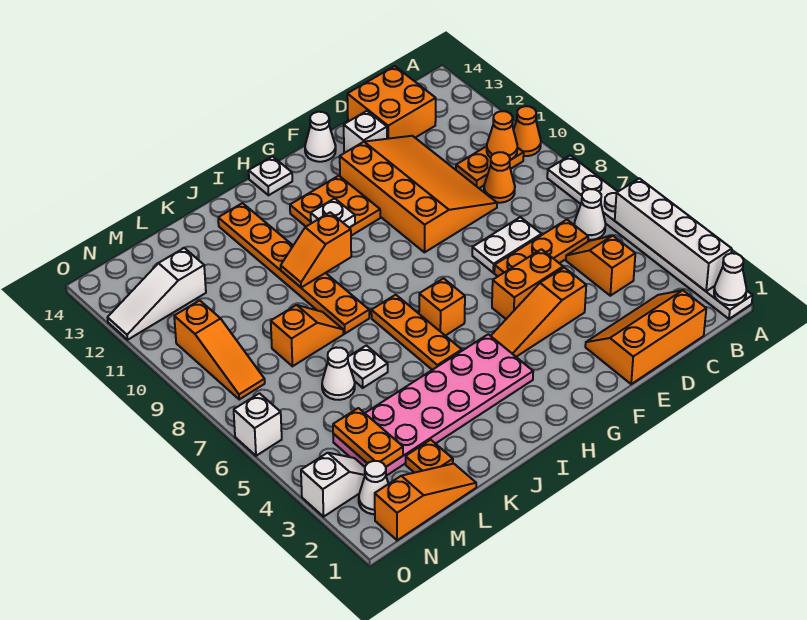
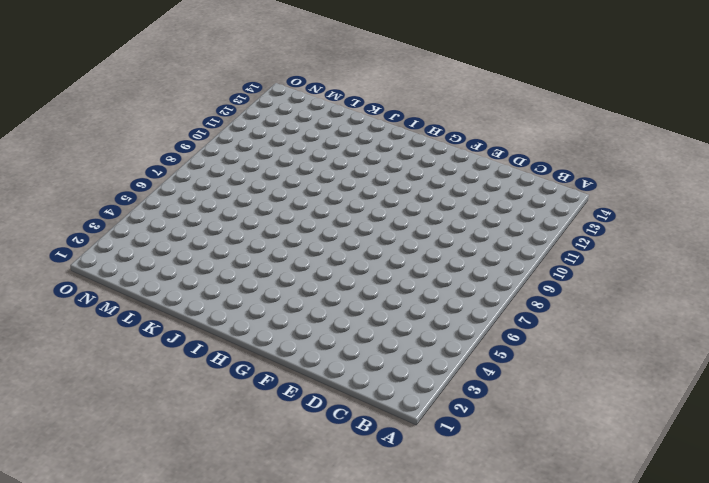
none -> white 1x8 plate [547,155,753,319]
none -> orange 1x1 cone [514,106,541,156]
none -> white 1x1 cone [574,189,606,240]
none -> orange 1x2 plate [456,146,524,188]

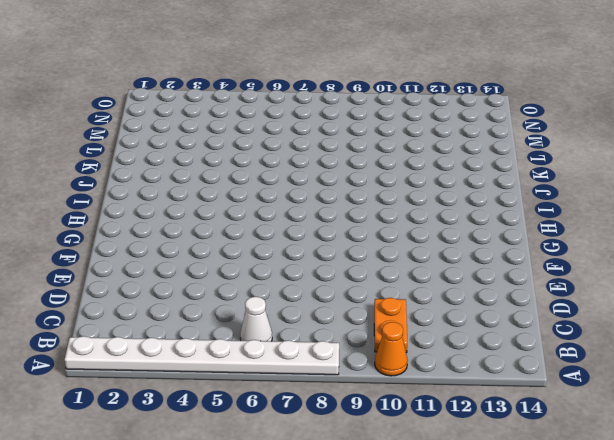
none -> orange 2x3 slope [585,290,706,384]
none -> orange 1x2 slope [566,236,635,296]
none -> orange 1x3 plate [494,220,588,276]
none -> orange 1x1 cone [484,152,515,203]

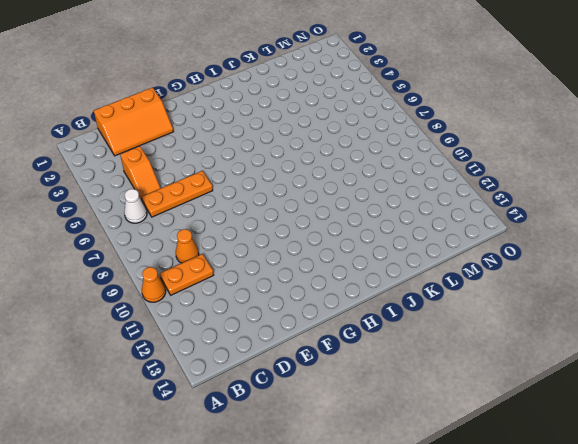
none -> white 1x8 plate [547,155,753,319]
none -> orange 2x2 brick [347,66,436,139]
none -> white 1x2 plate [472,217,542,273]
none -> orange 3x4 slope [340,136,497,252]

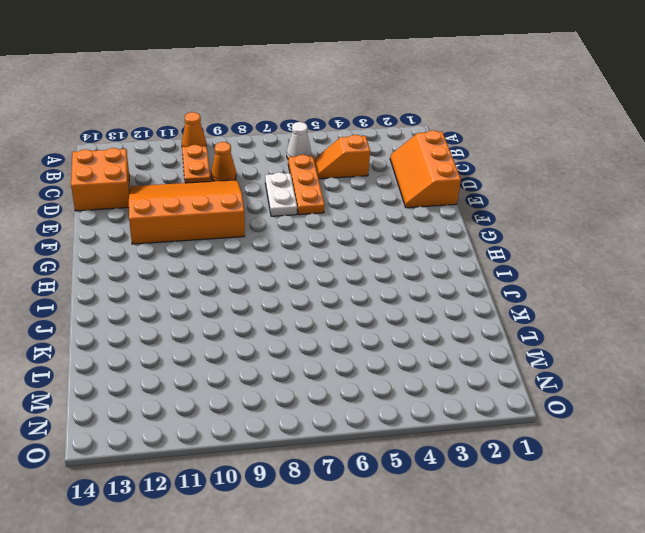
none -> white 1x8 plate [547,155,753,319]
none -> orange 1x3 slope [491,267,586,357]
none -> orange 1x2 brick [492,249,563,319]
none -> white 1x1 brick [344,111,387,153]

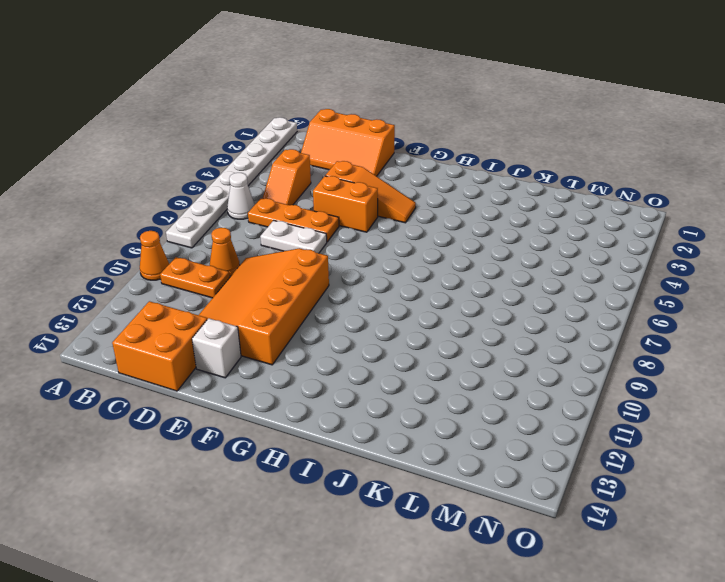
none -> white 1x1 cone [305,112,336,162]
none -> orange 2x2 plate [290,176,380,236]
none -> pink 2x6 plate [333,334,533,476]
none -> orange 1x1 brick [419,278,465,336]

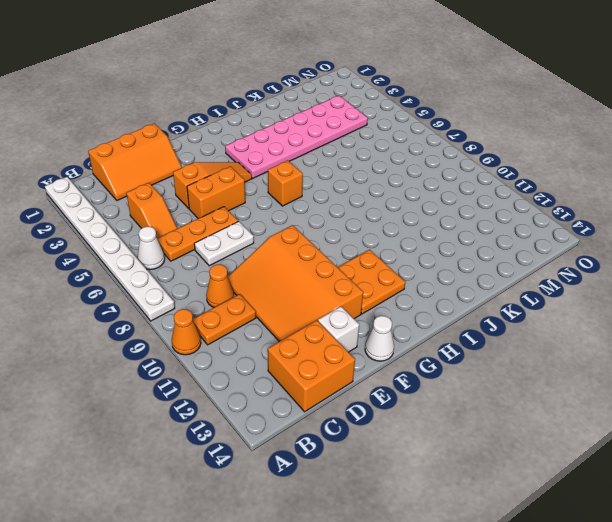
none -> white 1x1 plate [249,156,292,195]
none -> orange 1x3 plate [371,295,462,370]
none -> orange 1x6 plate [218,203,369,334]
none -> white 1x1 plate [348,345,388,388]

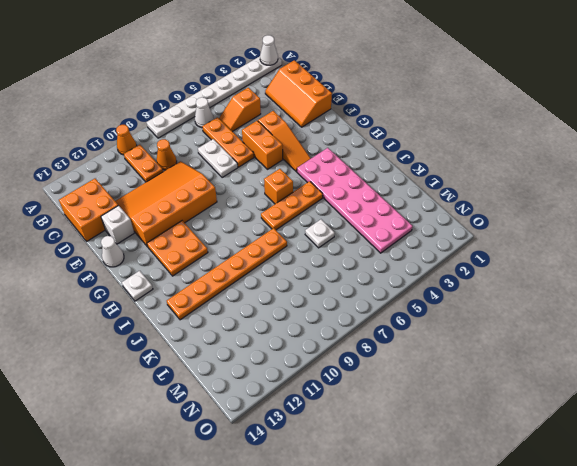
none -> orange 1x2 slope [271,305,343,366]
none -> orange 1x3 slope [375,464,476,540]
none -> orange 1x1 plate [406,440,453,473]
none -> white 1x1 cone [322,348,355,400]

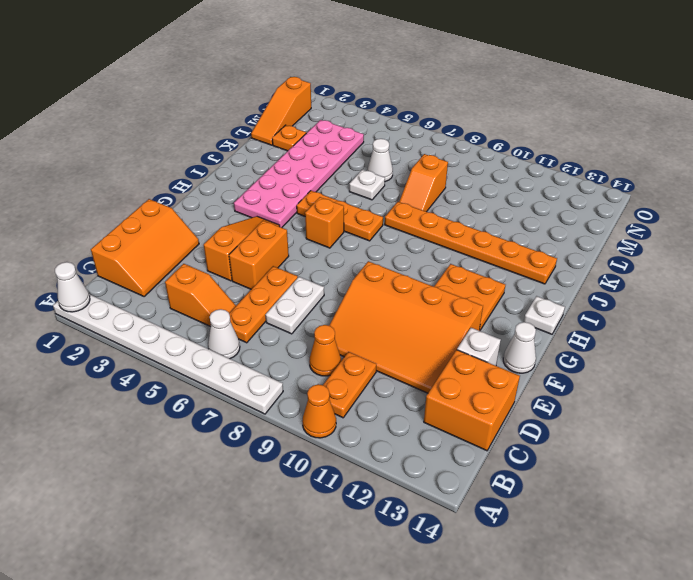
none -> white 1x3 slope [108,248,206,340]
none -> white 1x1 cone [359,461,388,514]
none -> white 1x2 slope [301,453,365,517]
none -> orange 1x3 slope [174,300,265,399]

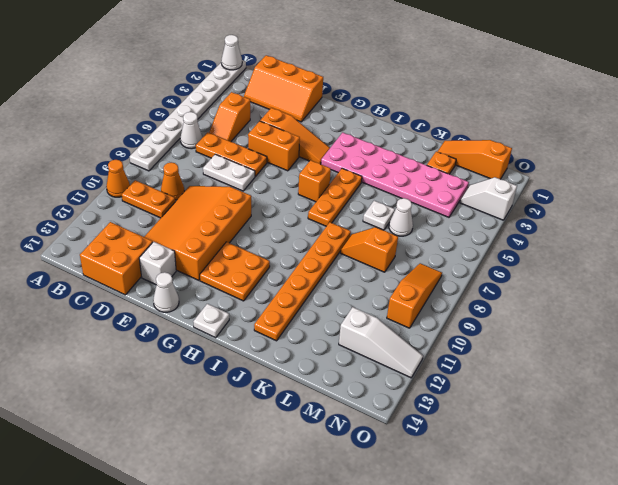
none -> white 1x1 cone [359,461,388,514]
none -> white 1x1 brick [234,393,282,456]
none -> white 1x4 brick [615,178,732,291]
none -> orange 1x1 cone [487,111,517,160]

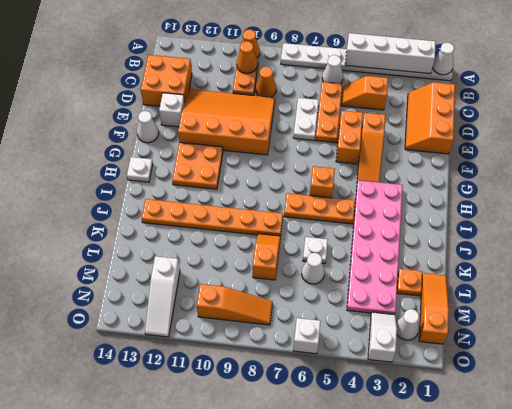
none -> white 1x1 plate [311,198,355,228]
none -> orange 1x2 slope [281,212,351,287]
none -> orange 1x2 plate [333,408,403,467]

